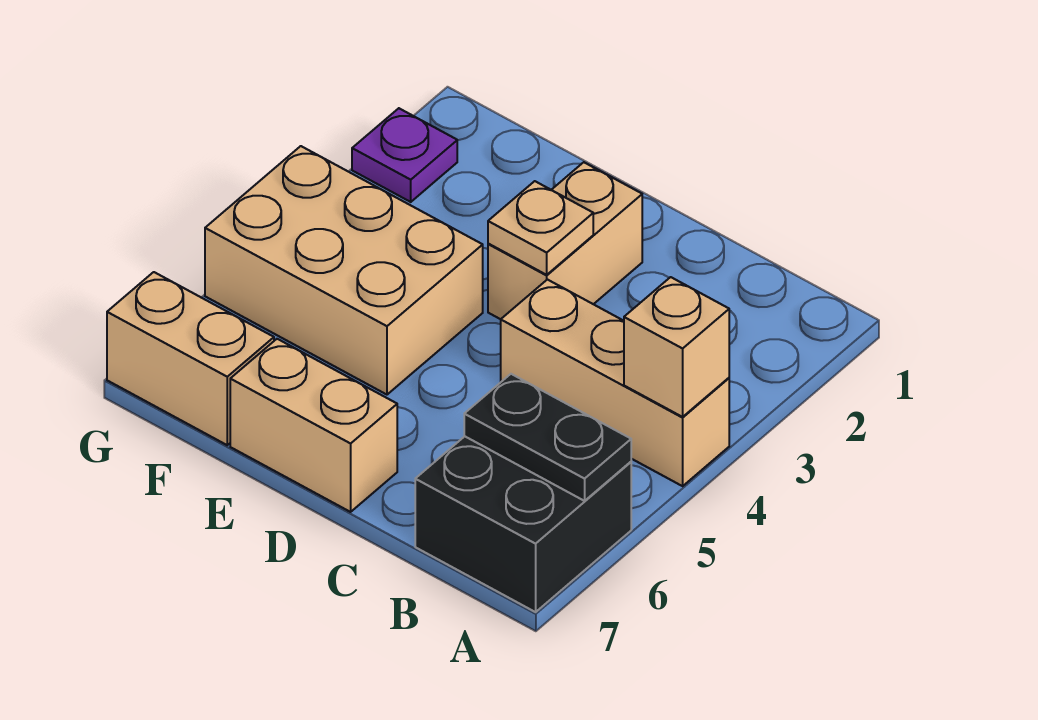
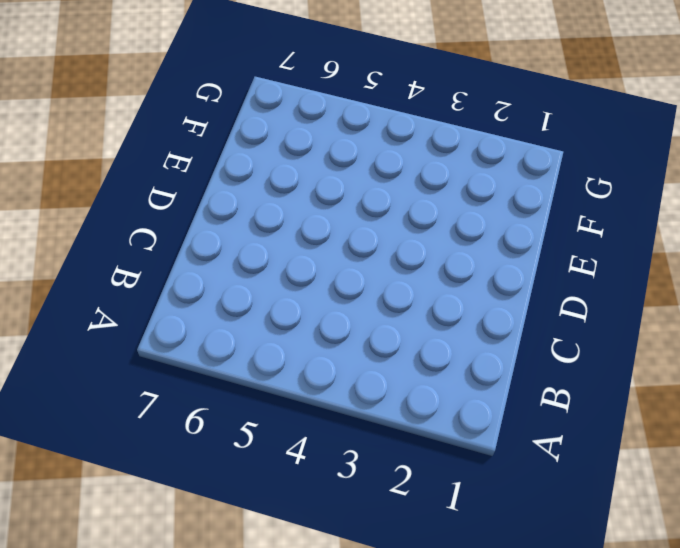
none -> tan 1x3 brick [501,280,729,486]
none -> black 2x2 brick [415,436,631,612]

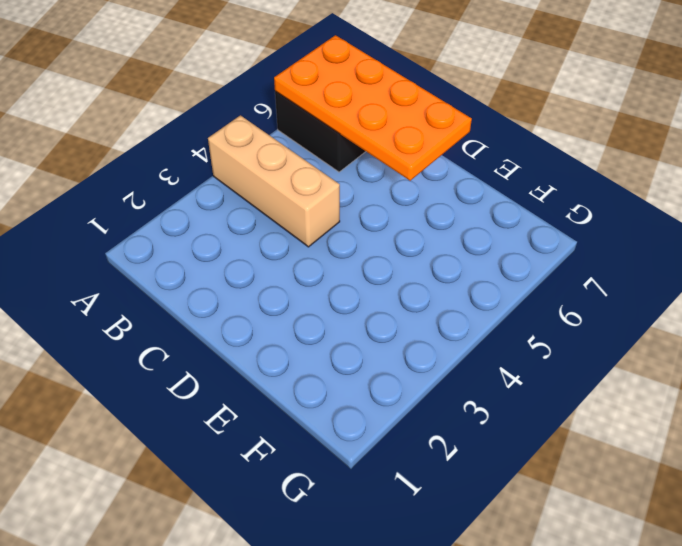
orange 2x4 plate [274,35,472,181] -> black 1x2 plate [464,374,631,501]
none -> tan 1x2 brick [488,162,642,319]
none -> tan 1x2 brick [230,339,397,512]

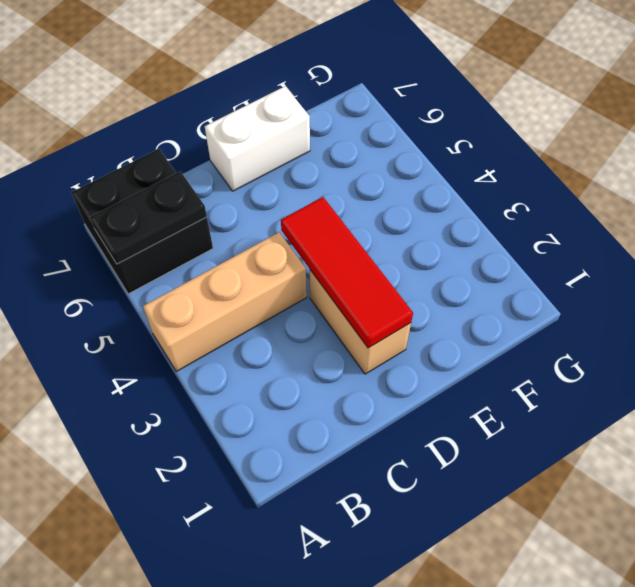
red 1x3 tile [281,197,413,348] -> tan 1x1 plate [488,181,593,275]
white 1x2 brick [205,86,310,191] -> tan 1x2 brick [230,339,397,512]
none -> tan 2x3 brick [205,146,483,395]
none -> tan 1x2 brick [107,272,274,445]

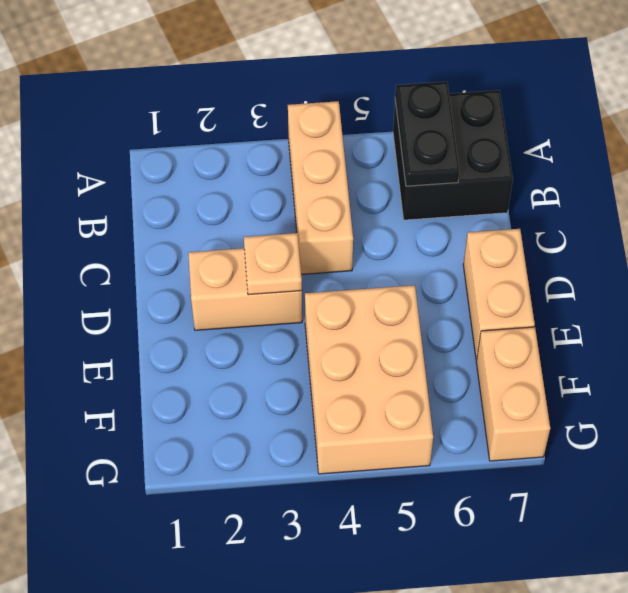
none -> purple 1x1 plate [352,108,457,202]
none -> tan 1x1 brick [624,277,729,417]

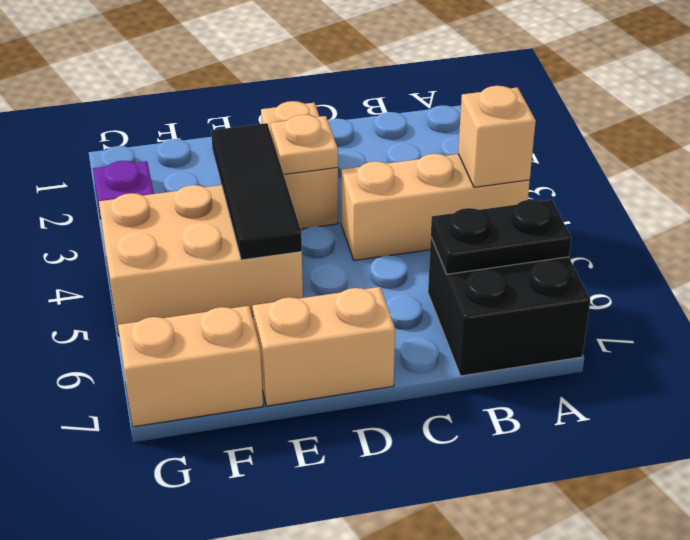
black 1x3 tile [211,123,302,260] -> none

